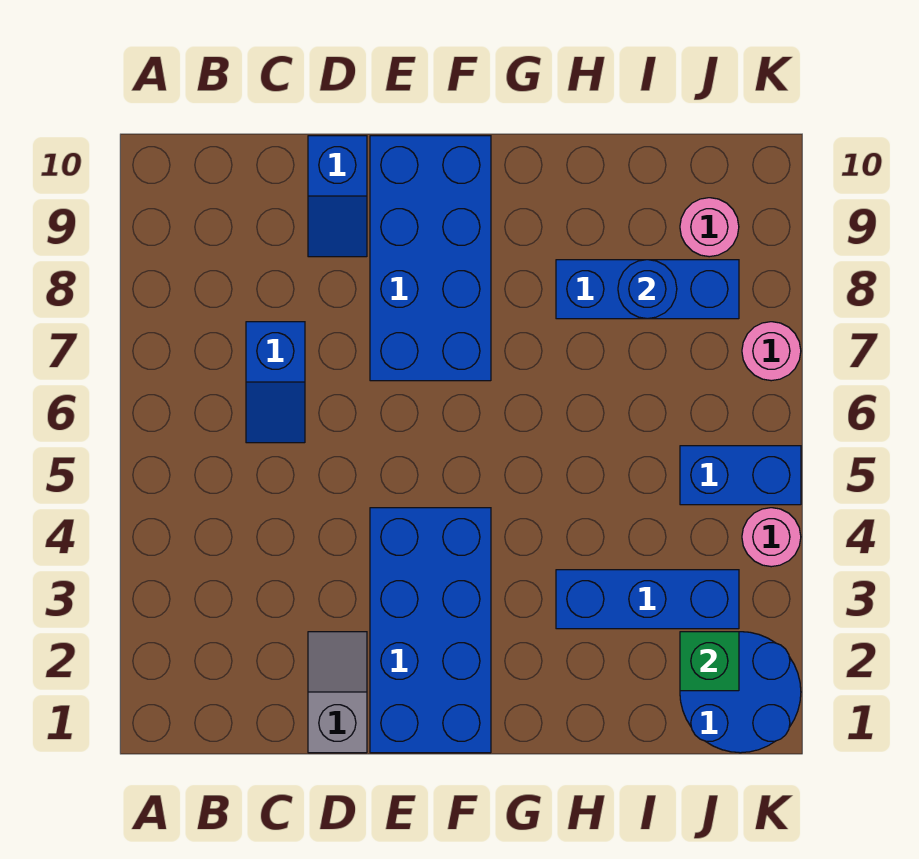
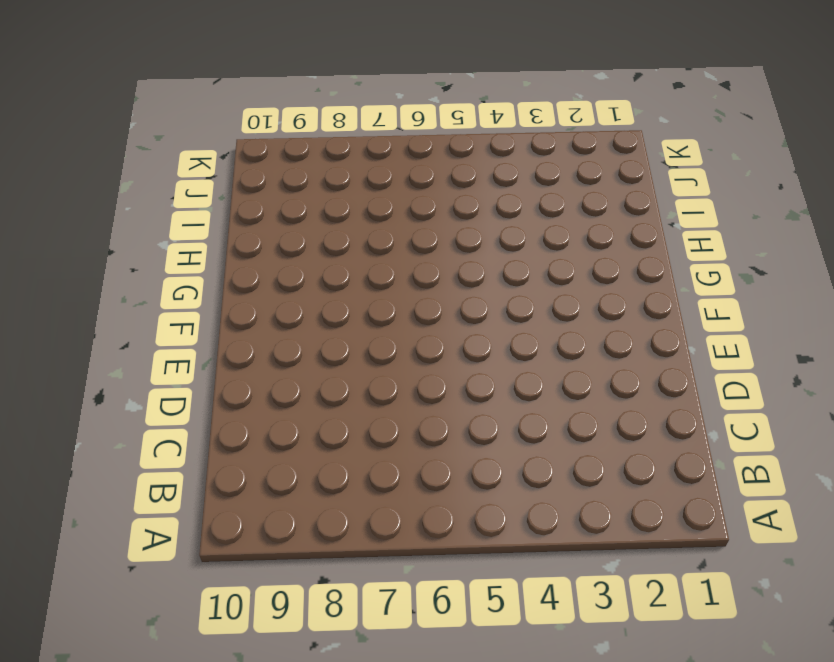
none -> blue 1x2 slope [246,322,305,443]
none -> grey 1x2 slope [308,632,367,753]
none -> blue 1x2 slope [308,136,367,257]

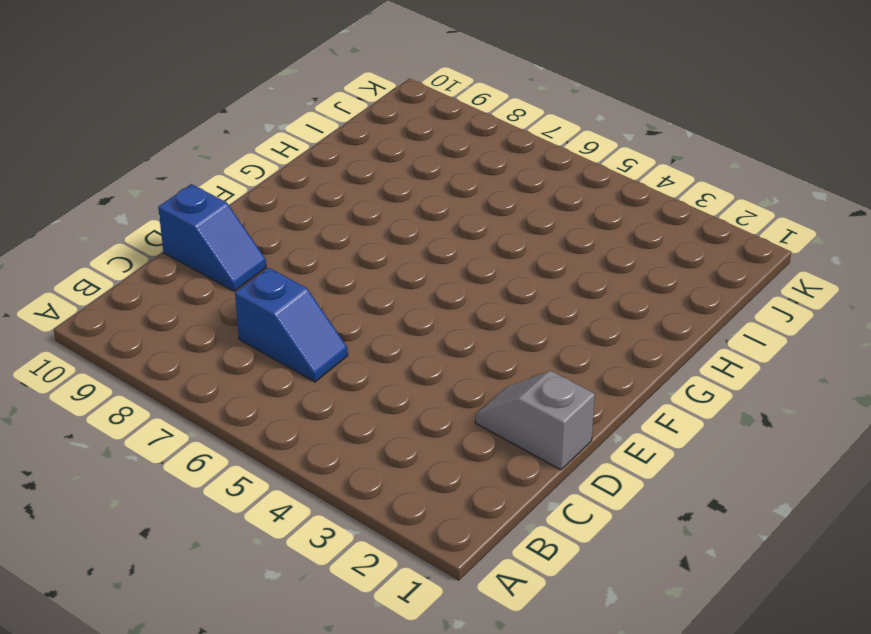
none -> blue 2x4 brick [370,508,491,753]
none -> blue 2x4 brick [370,136,491,381]
none -> blue 1x3 brick [556,570,739,629]

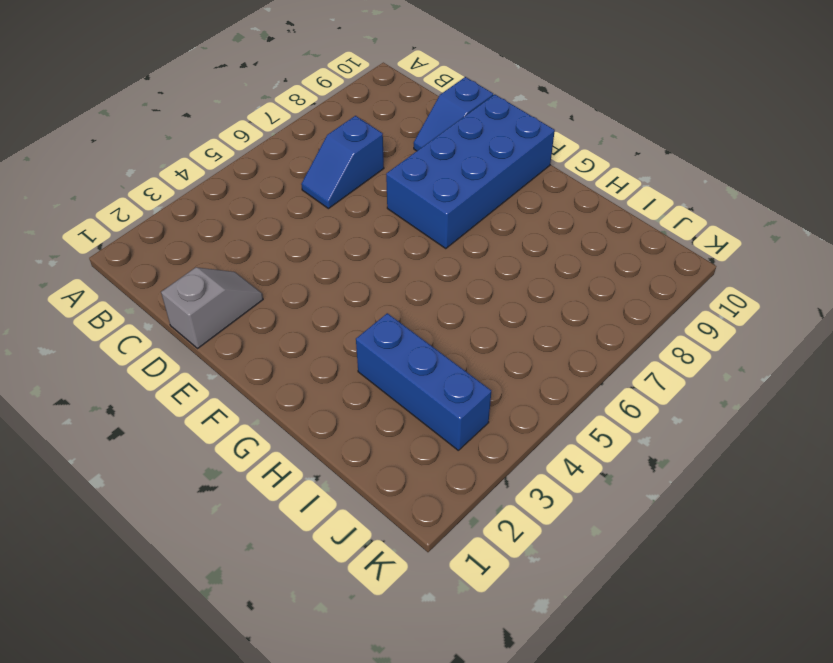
none -> blue 2x4 brick [370,508,491,753]
none -> blue 1x3 brick [556,260,739,319]
none -> blue 2x2 round brick [680,632,801,753]

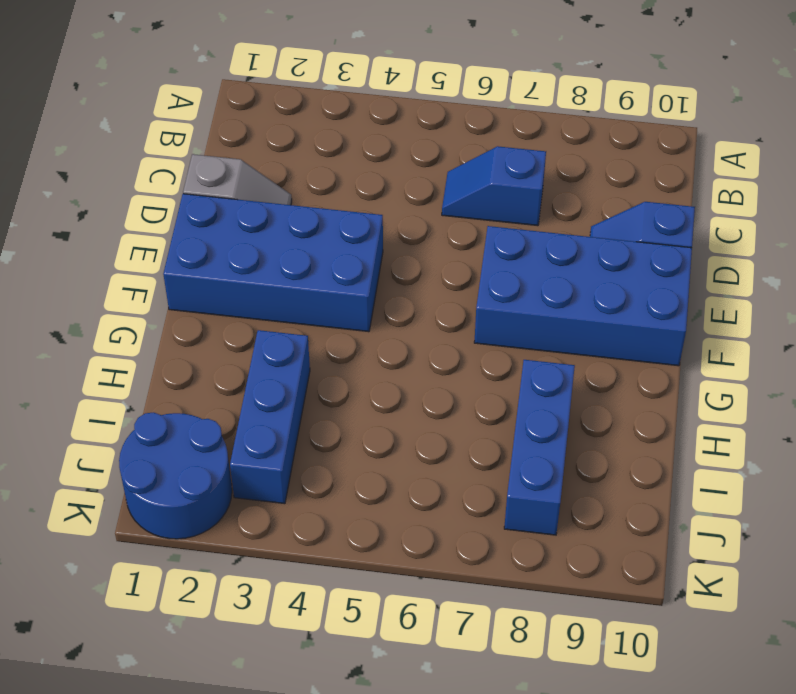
none -> blue 1x2 brick [680,446,801,505]
none -> pink 1x1 round brick [680,198,739,257]
none -> pink 1x1 round brick [742,508,801,567]

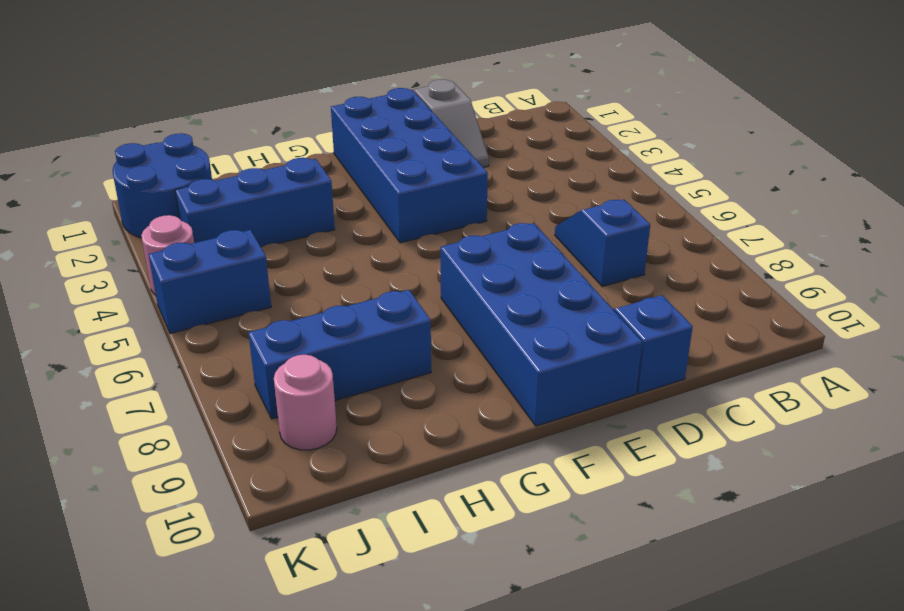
none -> pink 1x1 round brick [742,322,801,381]
none -> blue 1x1 round brick [618,260,677,319]
none -> green 1x1 brick [680,632,739,691]

